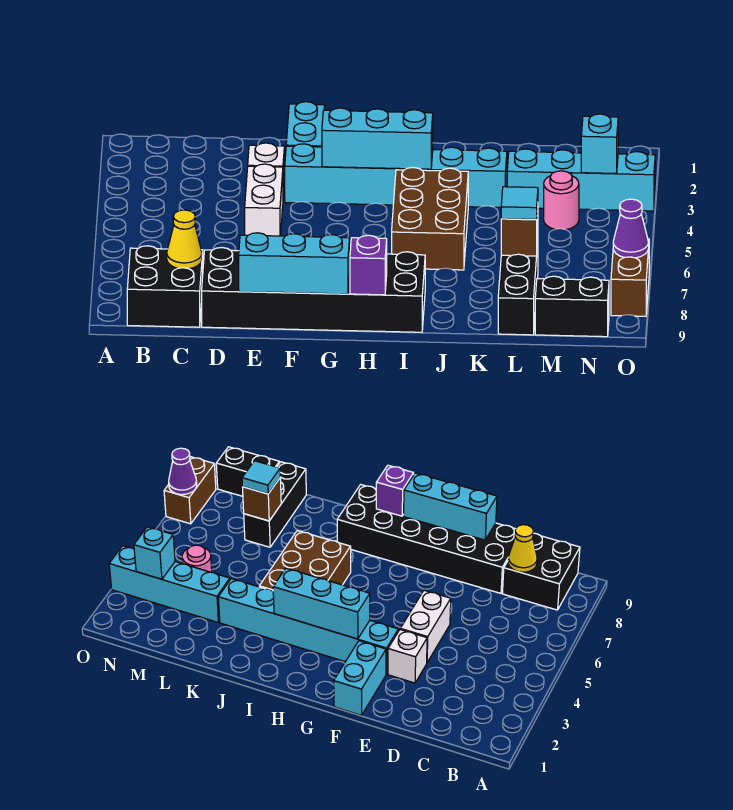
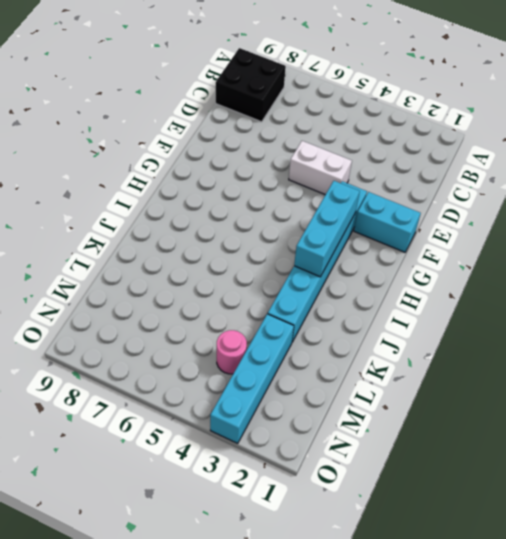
none -> black 2x6 brick [202,248,425,332]
none -> white 1x1 brick [248,143,284,195]
none -> brown 2x3 brick [392,167,468,270]

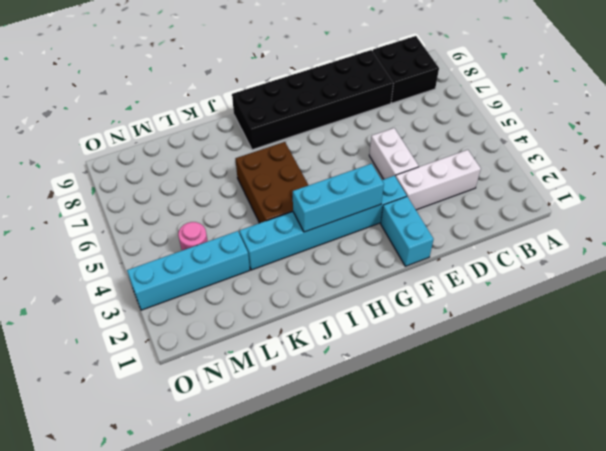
white 1x3 brick [396,150,481,210] -> white 1x1 brick [248,143,284,195]
none -> black 1x3 brick [498,243,538,335]
none -> black 1x2 brick [535,276,609,337]
none -> brown 1x2 brick [611,239,649,316]

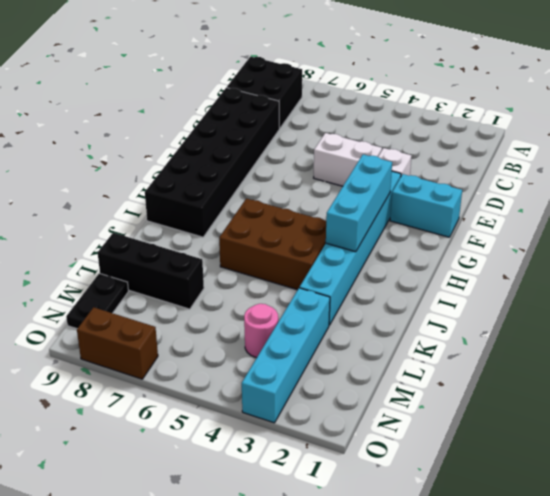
black 1x2 plate [66,273,128,329] -> black 1x2 brick [535,276,609,337]
none -> yellow 1x1 cone [167,210,202,269]
none -> cyan 1x3 brick [239,233,350,294]
none -> purple 1x1 brick [350,235,387,295]

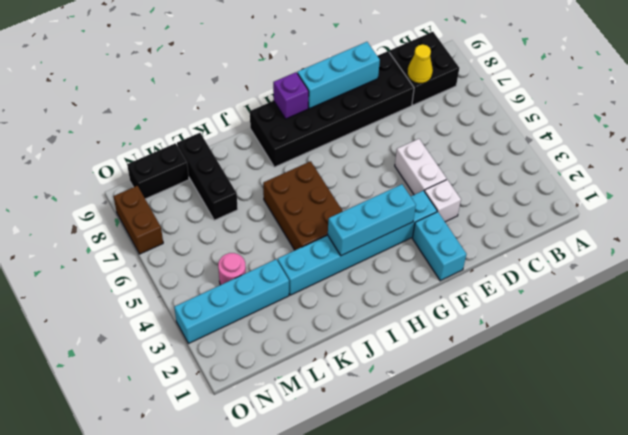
none -> brown 1x1 brick [501,206,538,256]
none -> cyan 1x1 brick [581,114,618,173]
none -> purple 1x1 cone [613,199,649,258]

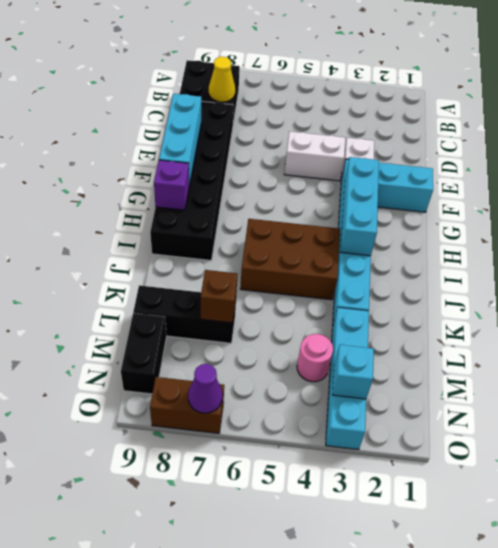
none -> cyan 1x1 tile [501,187,538,219]

